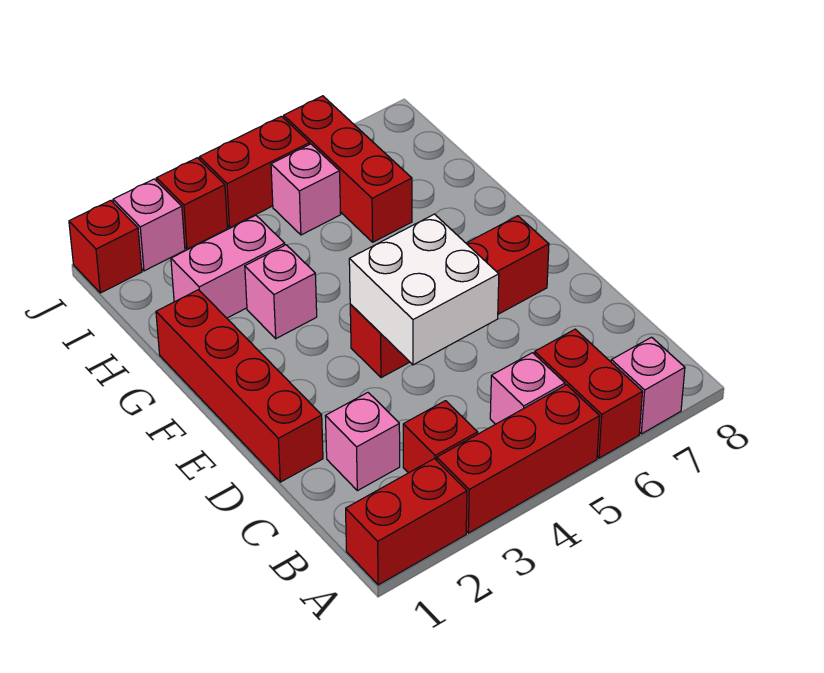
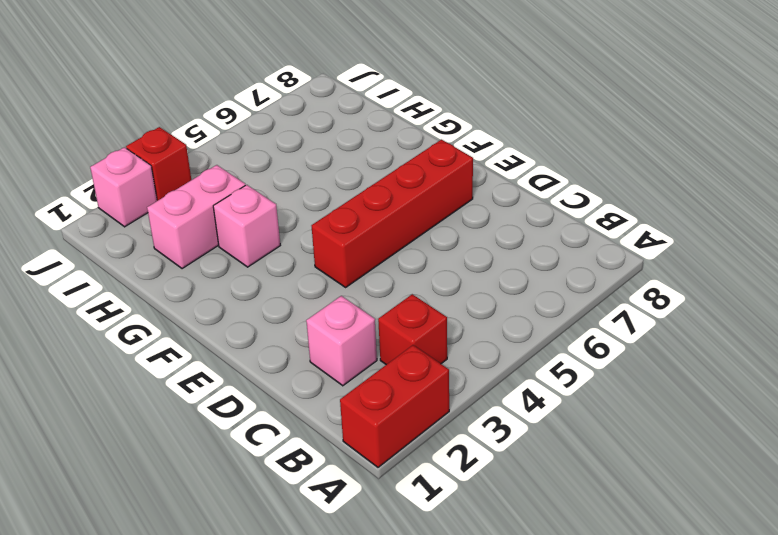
none -> red 1x3 brick [437,385,600,533]
none -> red 1x2 brick [535,329,643,458]
none -> pink 1x1 brick [611,337,685,434]

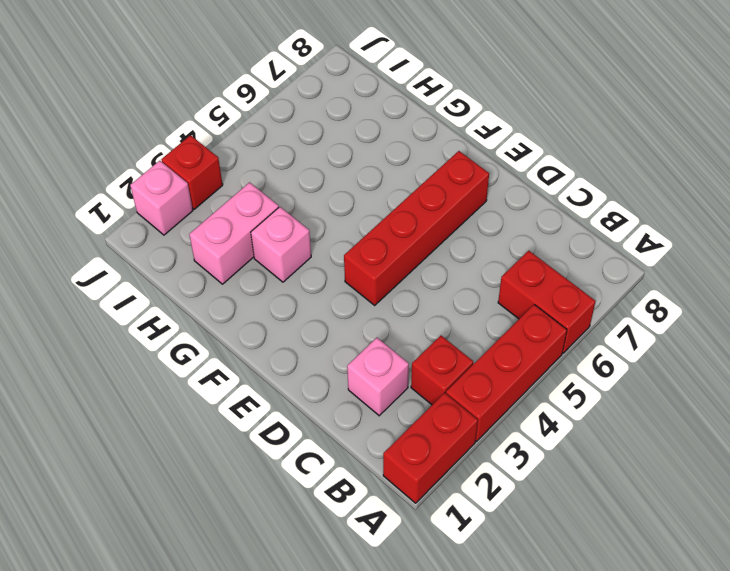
none -> pink 1x1 brick [611,337,685,434]
none -> pink 1x1 brick [490,353,565,424]
none -> red 1x4 brick [156,290,323,482]

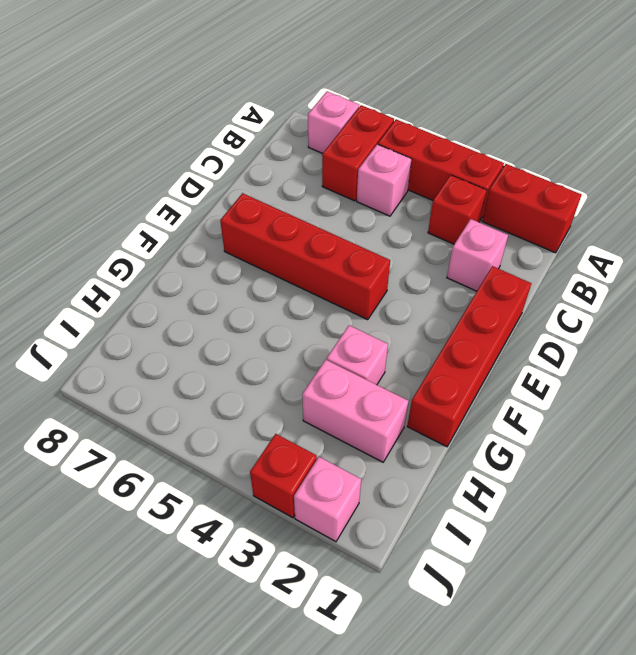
none -> red 1x3 brick [284,96,412,242]
none -> pink 1x1 brick [271,144,341,235]
none -> red 1x1 brick [69,200,142,293]

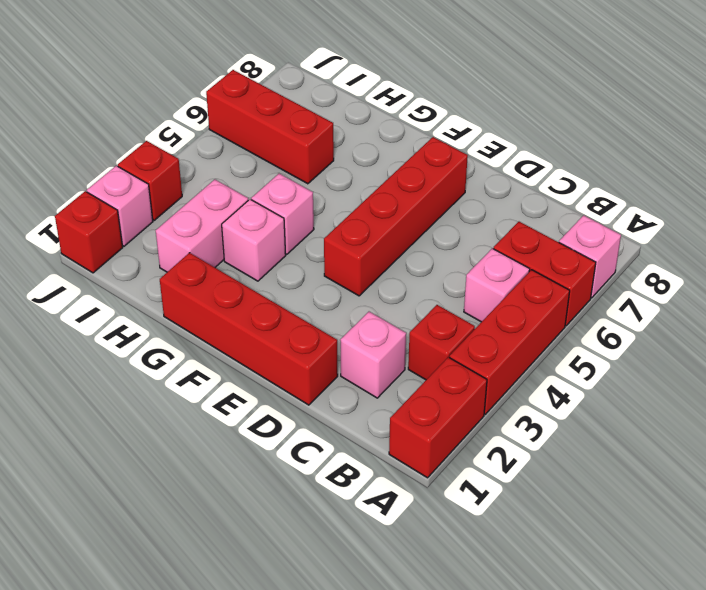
pink 1x1 brick [251,174,314,254] -> pink 1x1 brick moved to [271,144,341,235]
none -> red 1x2 brick [199,116,310,227]
none -> white 2x2 brick [349,214,499,365]

